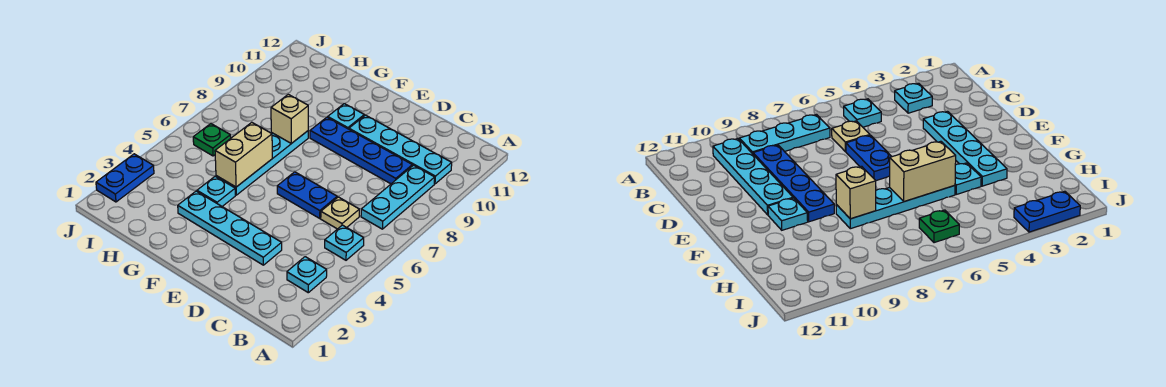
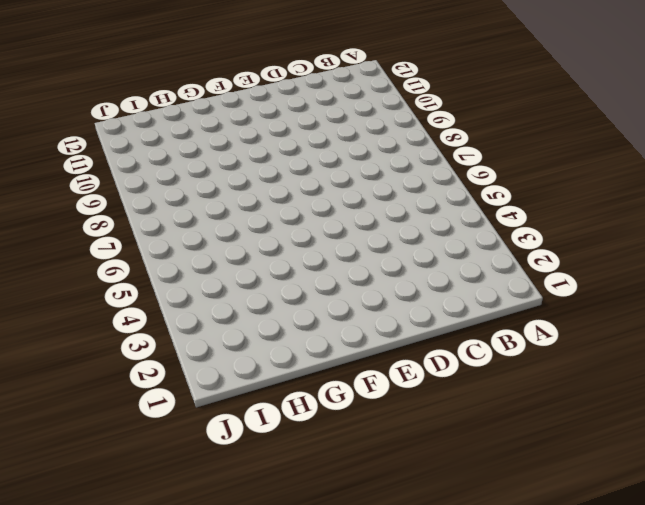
none -> cyan 1x1 plate [287,257,327,293]
none -> cyan 1x1 plate [325,225,364,260]
none -> cyan 1x3 plate [361,165,435,229]

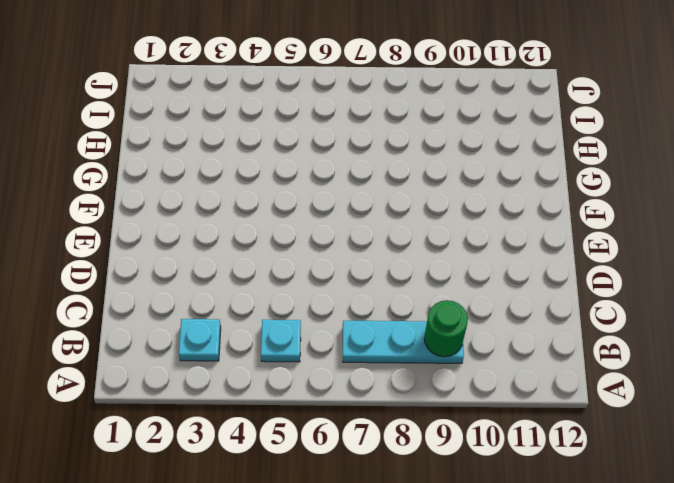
green 1x1 round brick [424,300,468,357] -> none
none -> cyan 1x4 plate [349,115,452,184]
none -> tan 1x1 plate [321,197,359,229]
none -> blue 1x4 plate [310,117,412,184]

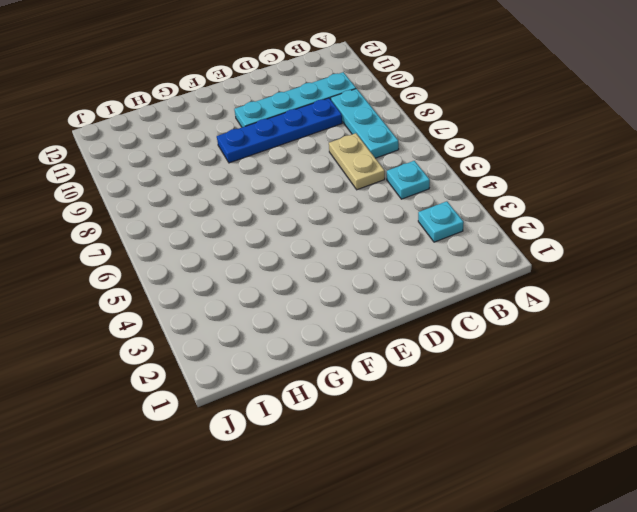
tan 1x2 plate [329,133,385,190] -> tan 1x1 plate [321,197,359,229]
none -> cyan 1x4 plate [178,191,282,265]
none -> blue 1x2 plate [277,172,337,218]
none -> cyan 1x1 plate [328,104,364,129]

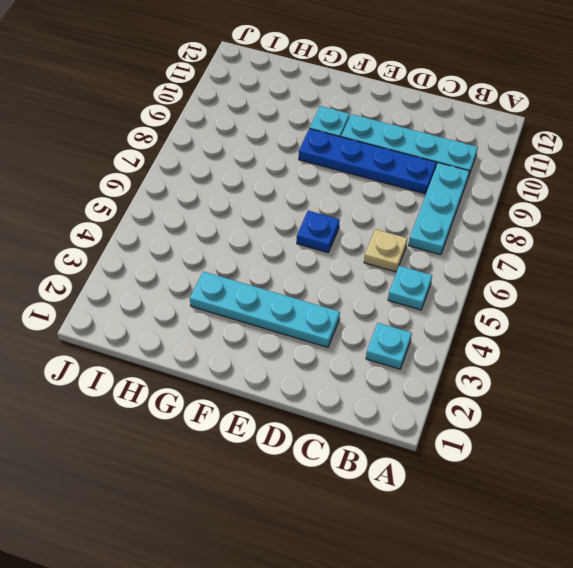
blue 1x1 plate [297,211,340,253] -> blue 1x2 plate [277,172,337,218]
none -> cyan 1x1 plate [197,176,235,206]
none -> cyan 1x4 plate [216,131,308,195]
none -> green 1x1 plate [193,124,231,156]

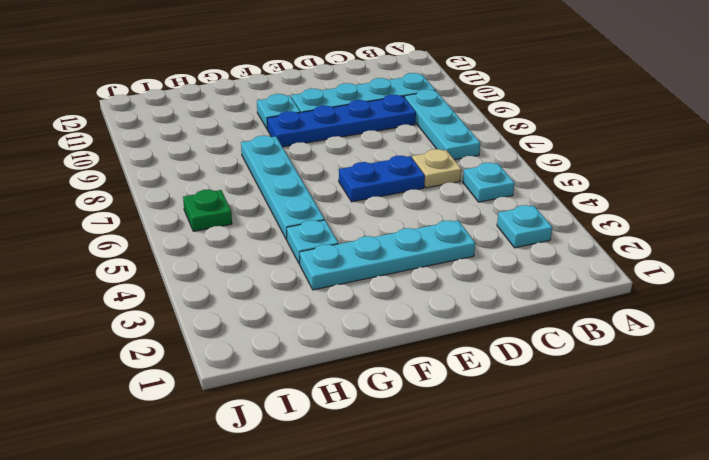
none -> blue 1x2 plate [96,154,154,202]
none -> tan 1x2 brick [215,122,272,187]
none -> tan 1x1 brick [271,94,308,143]

